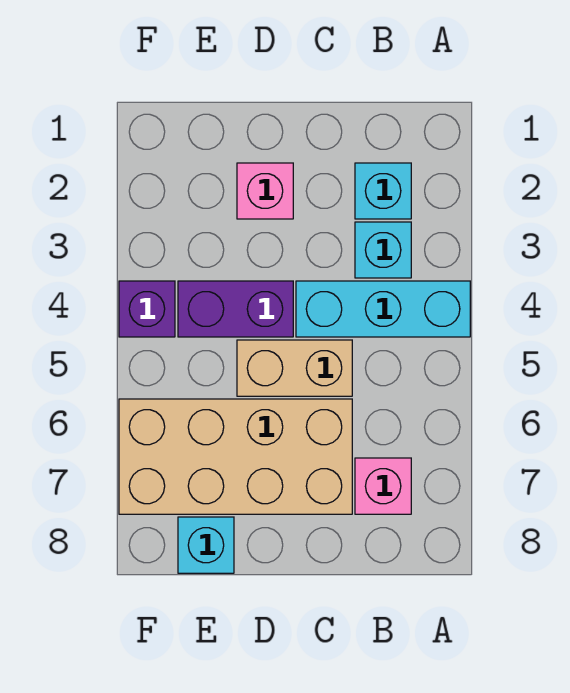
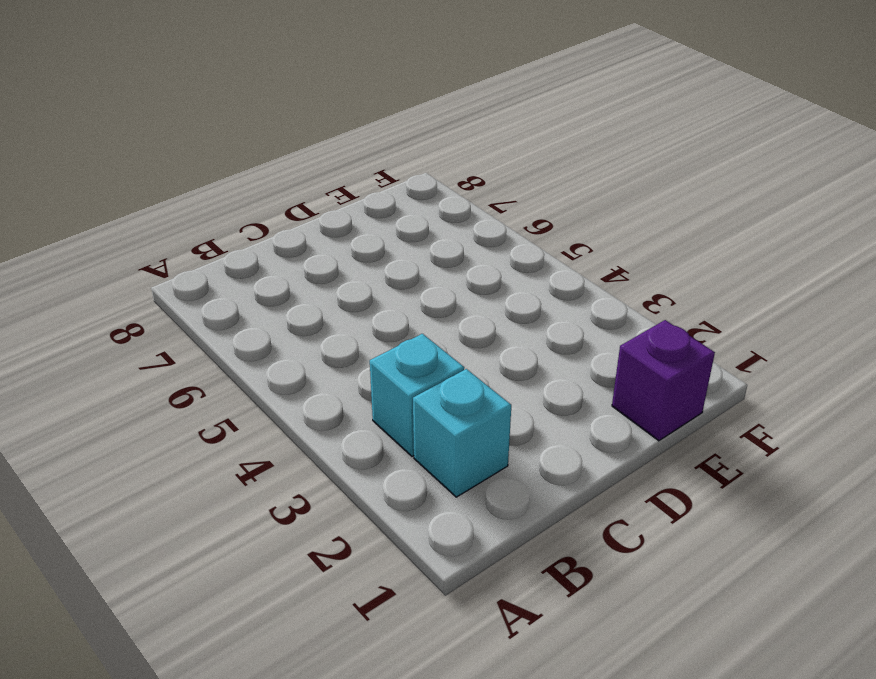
purple 1x1 brick [612,320,715,441] -> purple 1x1 brick moved to [119,281,175,337]
none -> cyan 1x3 brick [296,281,470,337]
none -> pink 1x1 brick [355,458,411,514]

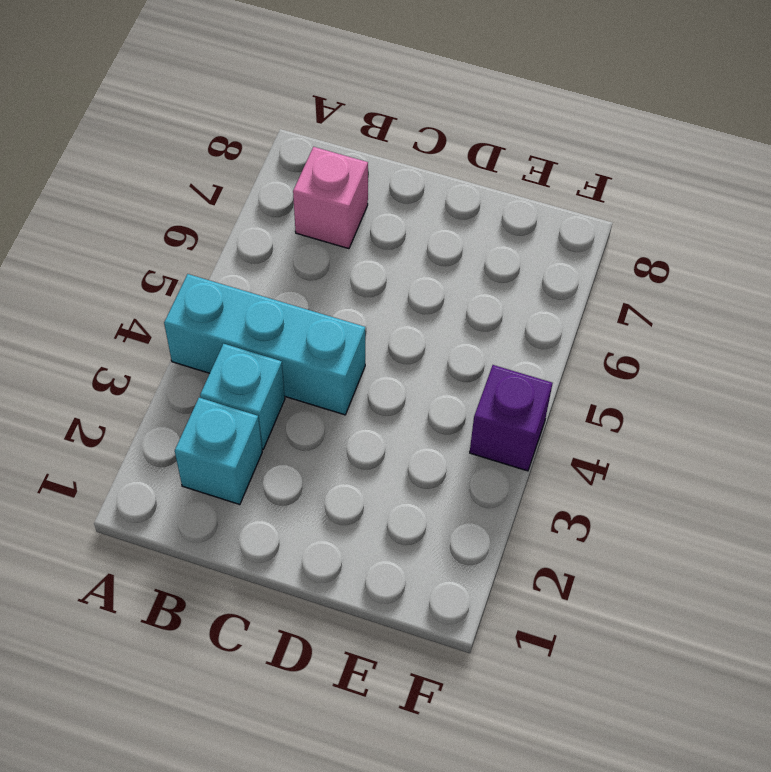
none -> tan 1x2 brick [237,340,352,396]
none -> tan 2x4 brick [119,399,352,514]

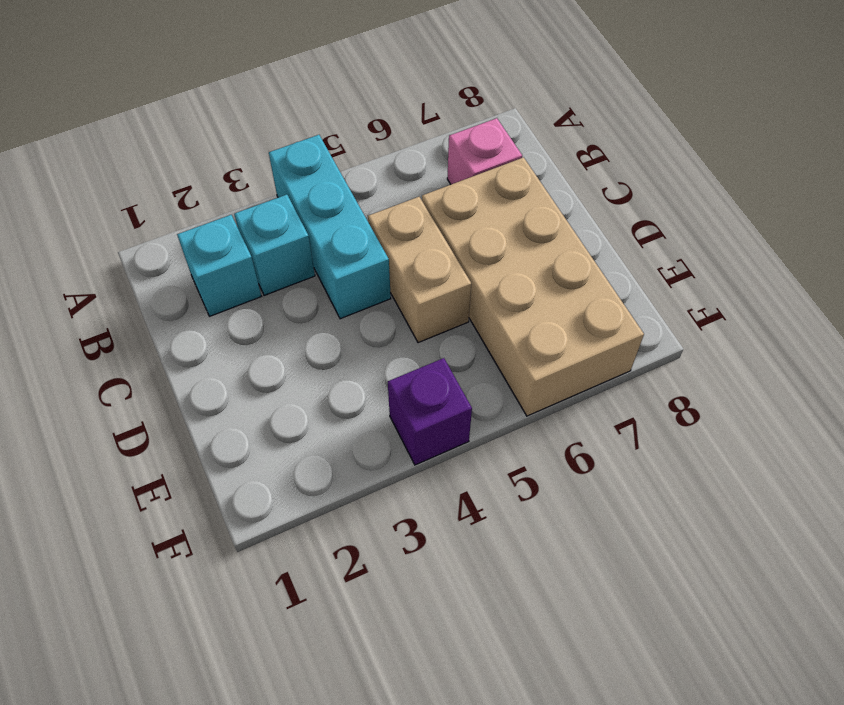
none -> pink 1x1 brick [237,163,293,219]
none -> purple 1x2 brick [178,281,293,337]

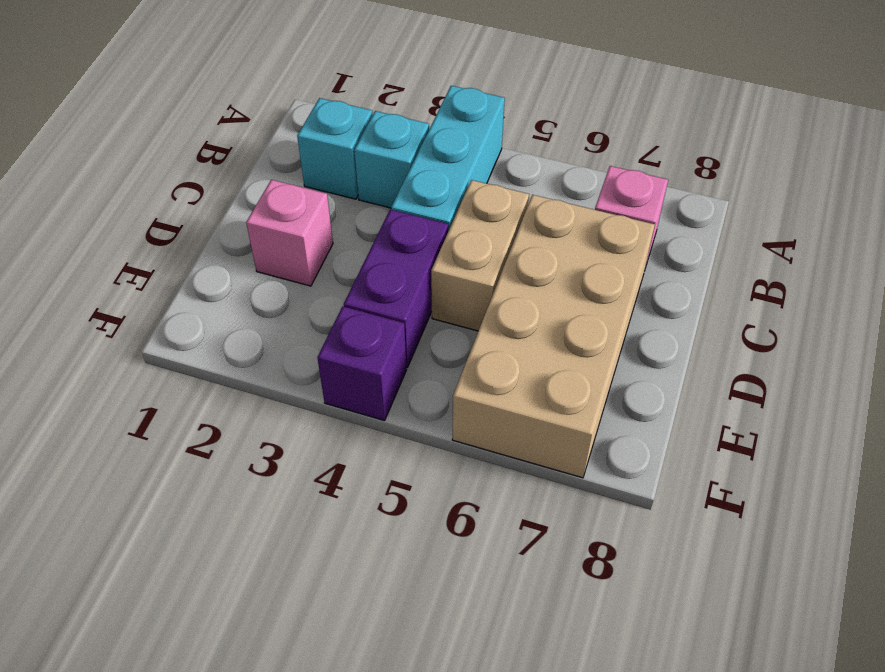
none -> cyan 1x1 brick [178,517,234,573]

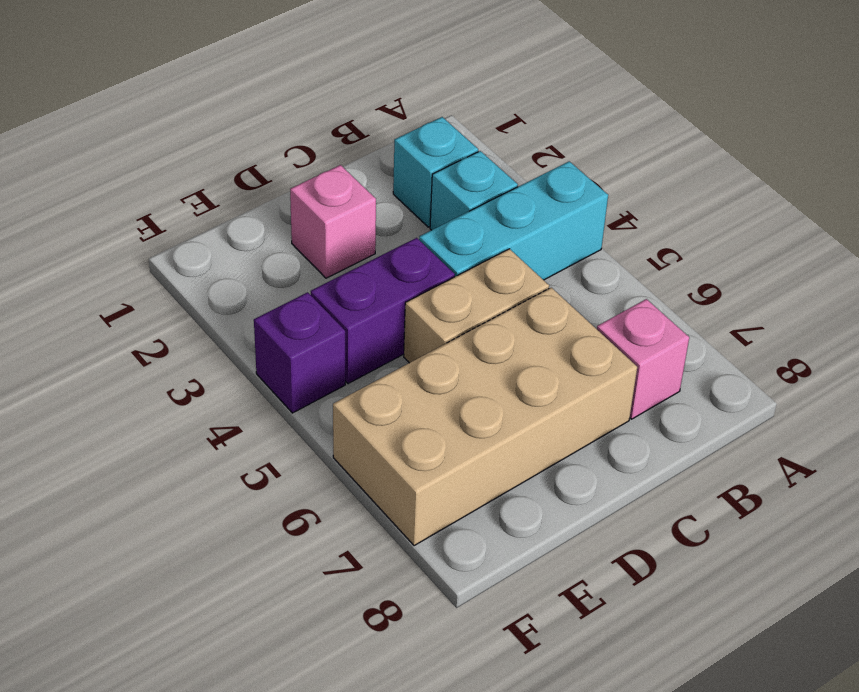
none -> cyan 1x1 brick [178,517,234,573]

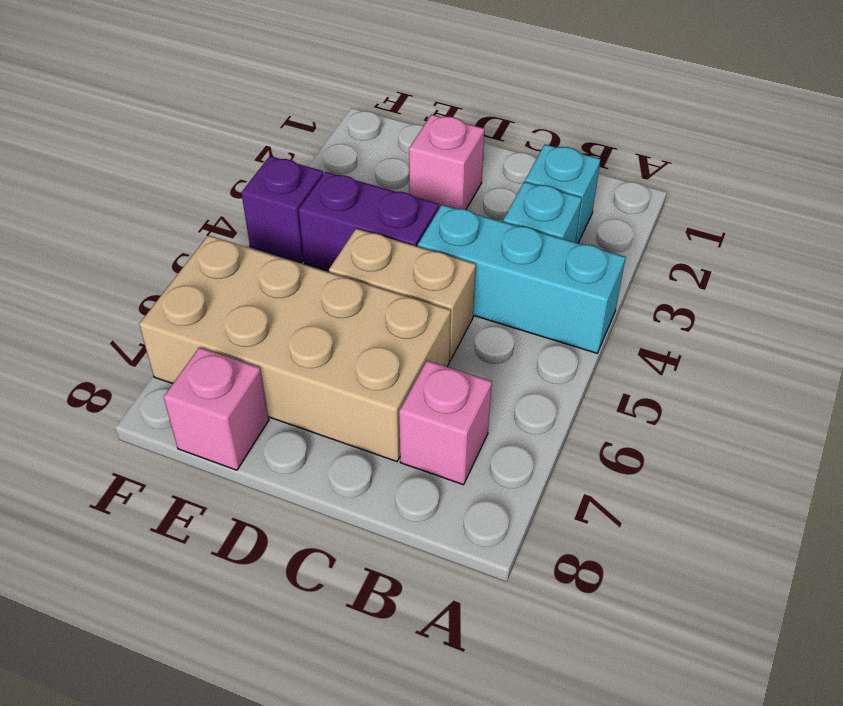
pink 1x1 brick [164,347,269,470] -> cyan 1x1 brick [178,517,234,573]

